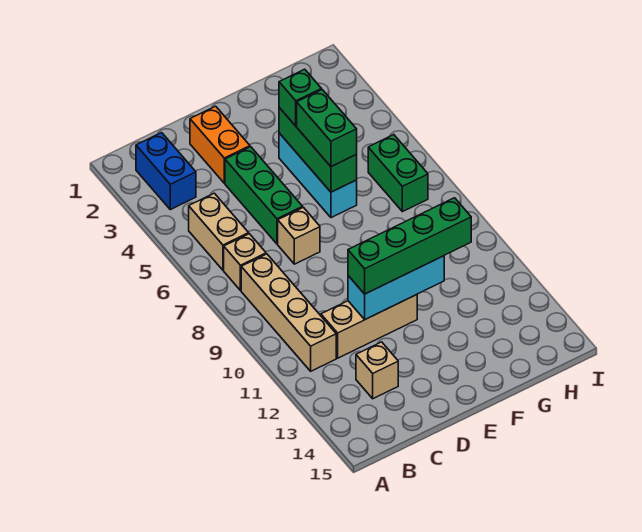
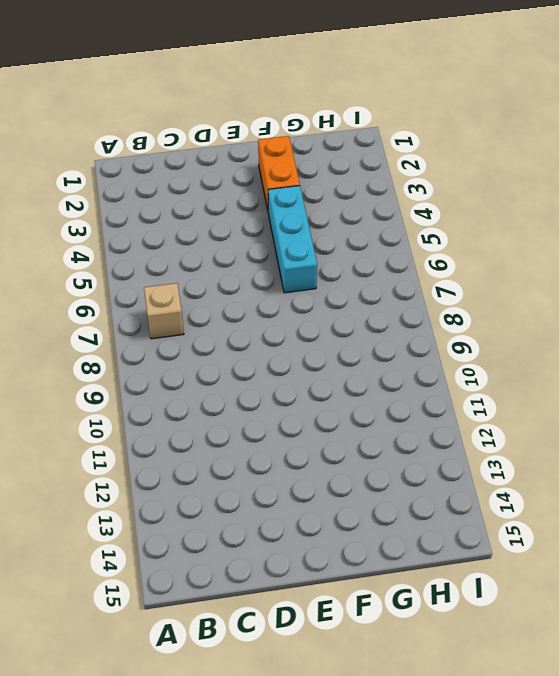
orange 1x2 brick [258,136,300,213] -> orange 1x2 brick moved to [190,106,250,183]
none -> blue 1x2 brick [136,133,196,210]
none -> tan 1x2 brick [189,193,249,270]
none -> tan 1x4 brick [241,254,336,371]

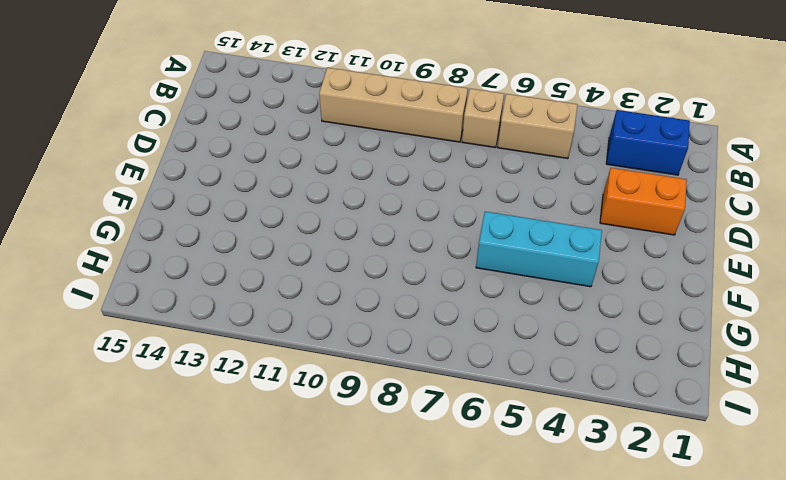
none -> tan 1x3 brick [321,295,417,358]
none -> tan 1x1 brick [356,342,398,399]
none -> green 1x3 brick [225,147,303,244]

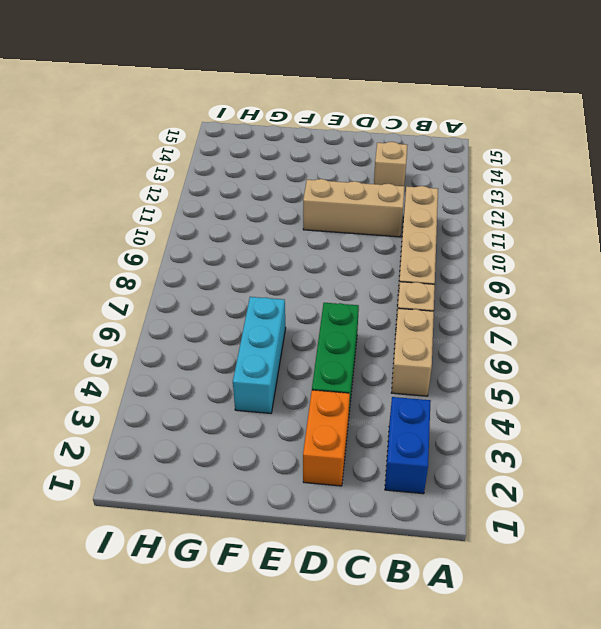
none -> tan 1x1 brick [278,207,320,264]
none -> green 1x2 brick [368,135,428,212]
none -> cyan 1x3 brick [348,256,444,319]

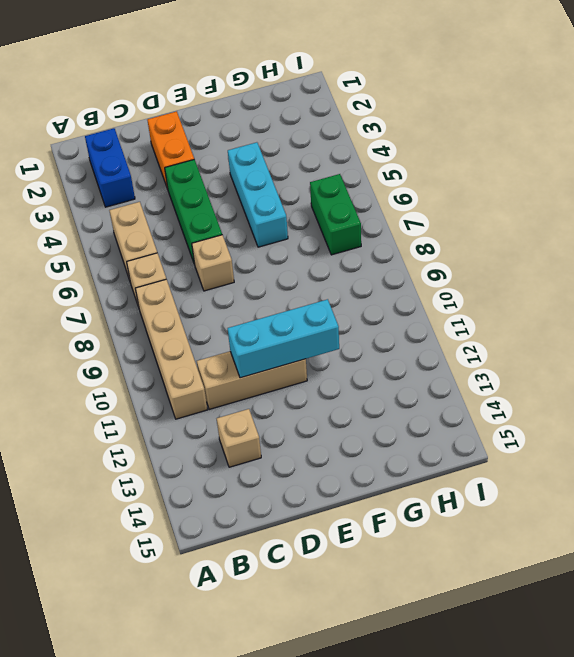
none -> green 1x3 brick [279,108,357,192]
none -> green 1x4 brick [348,198,471,294]
none -> green 1x1 brick [279,69,322,126]

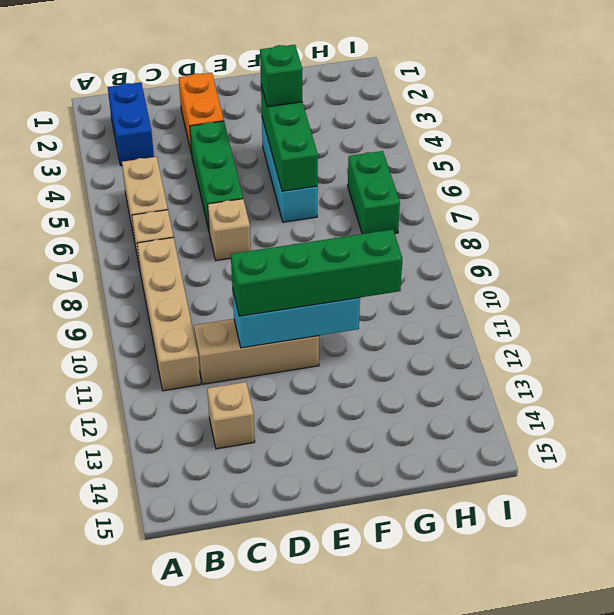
none -> green 1x2 brick [297,90,357,167]

